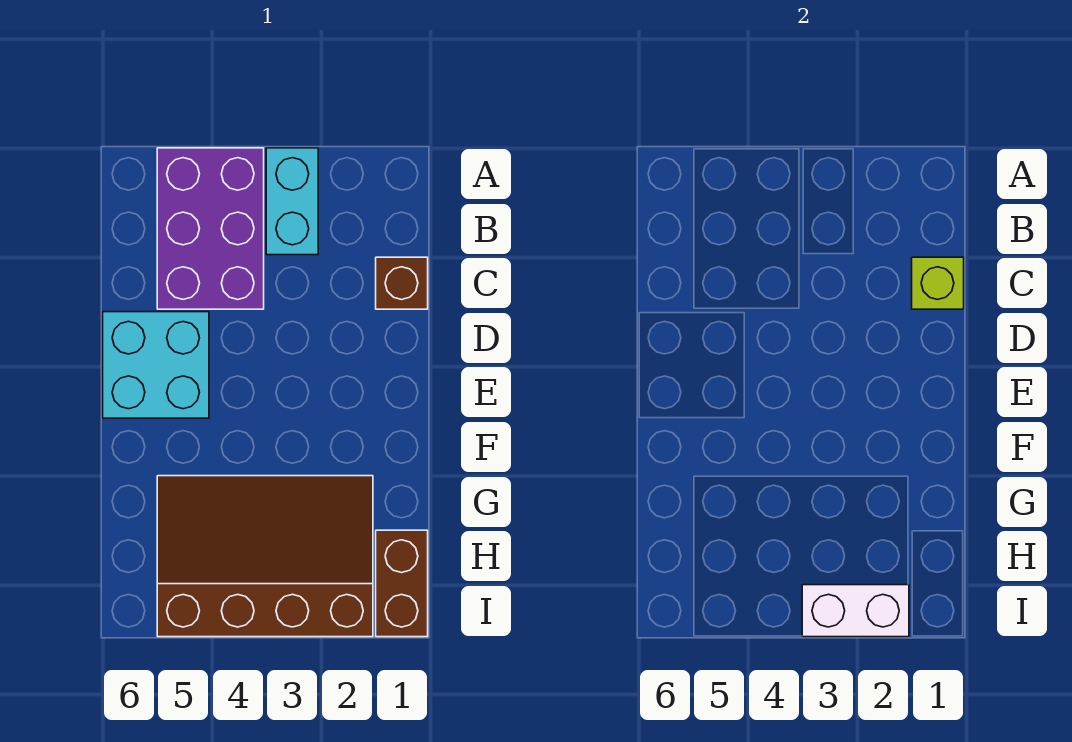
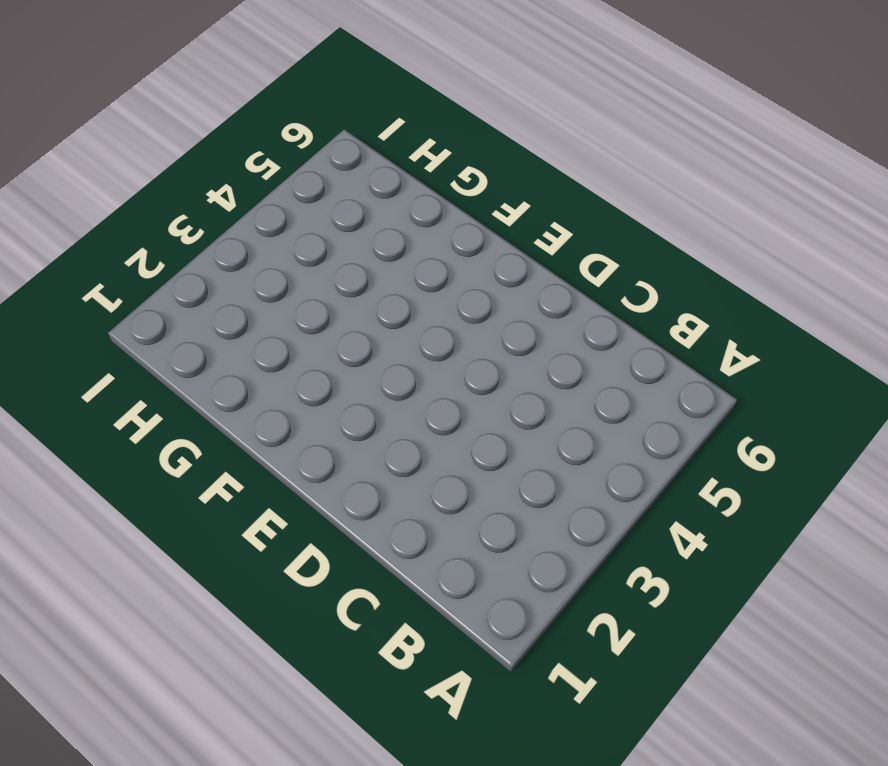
none -> cyan 1x2 brick [266,148,318,255]
none -> purple 2x3 brick [157,148,264,309]

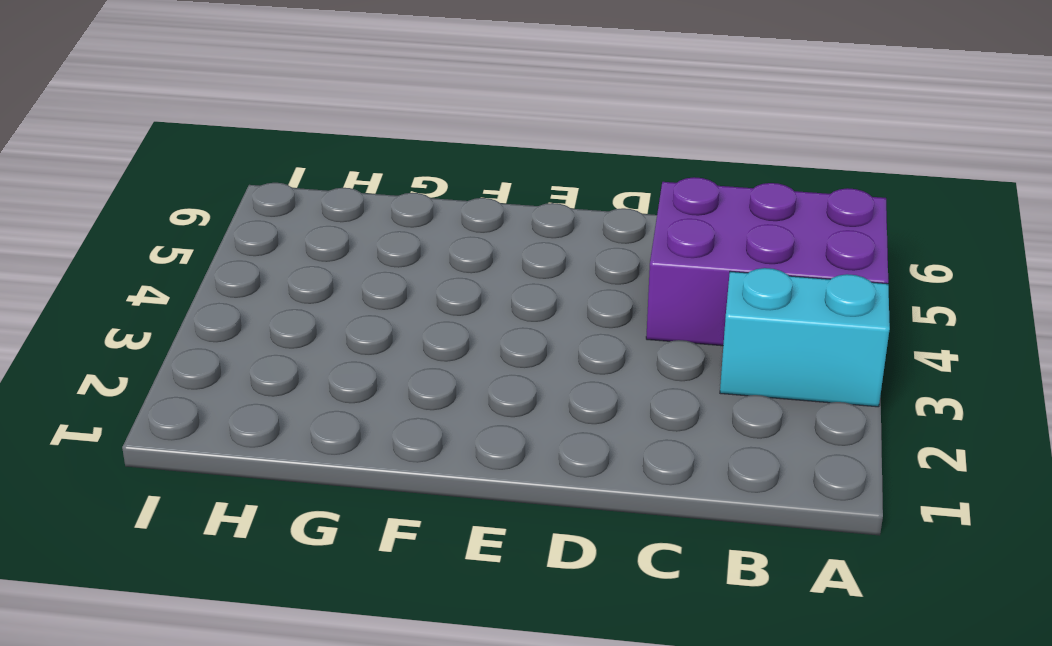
none -> brown 1x1 brick [376,257,428,309]
none -> cyan 2x2 brick [103,312,209,418]

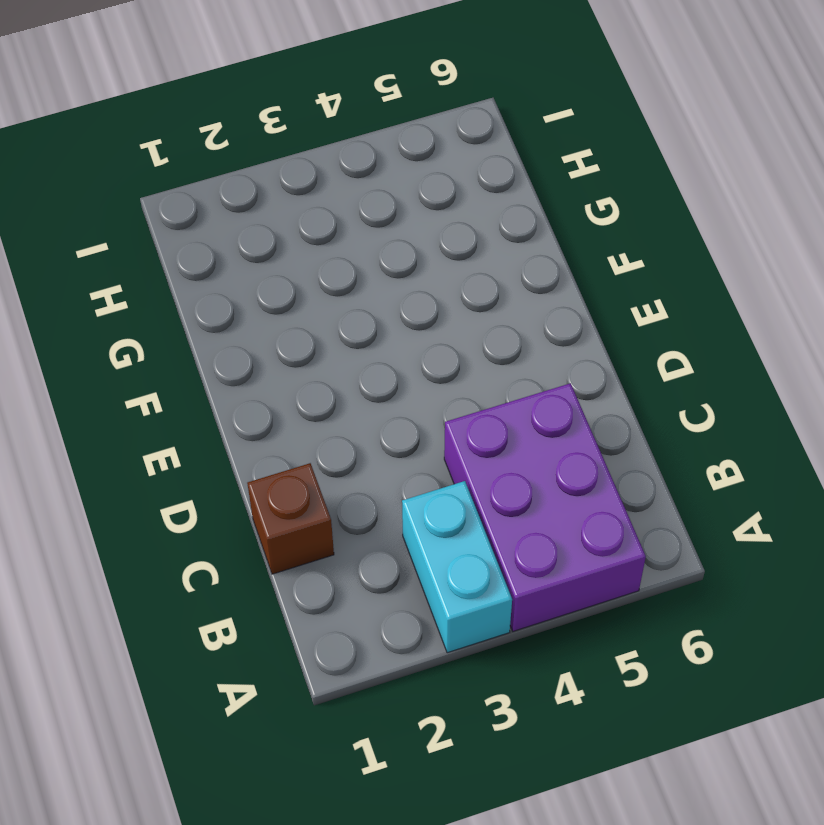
none -> cyan 2x2 brick [103,312,209,418]
none -> brown 3x4 slope [157,476,373,637]

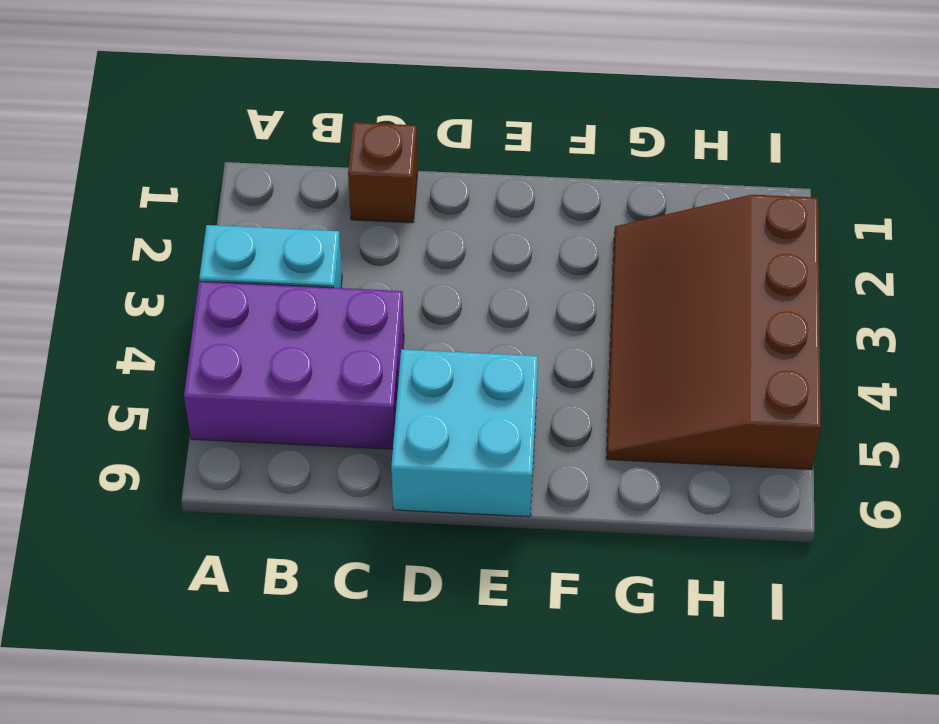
none -> brown 1x2 brick [376,530,428,637]
none -> lime 1x1 brick [912,257,964,309]

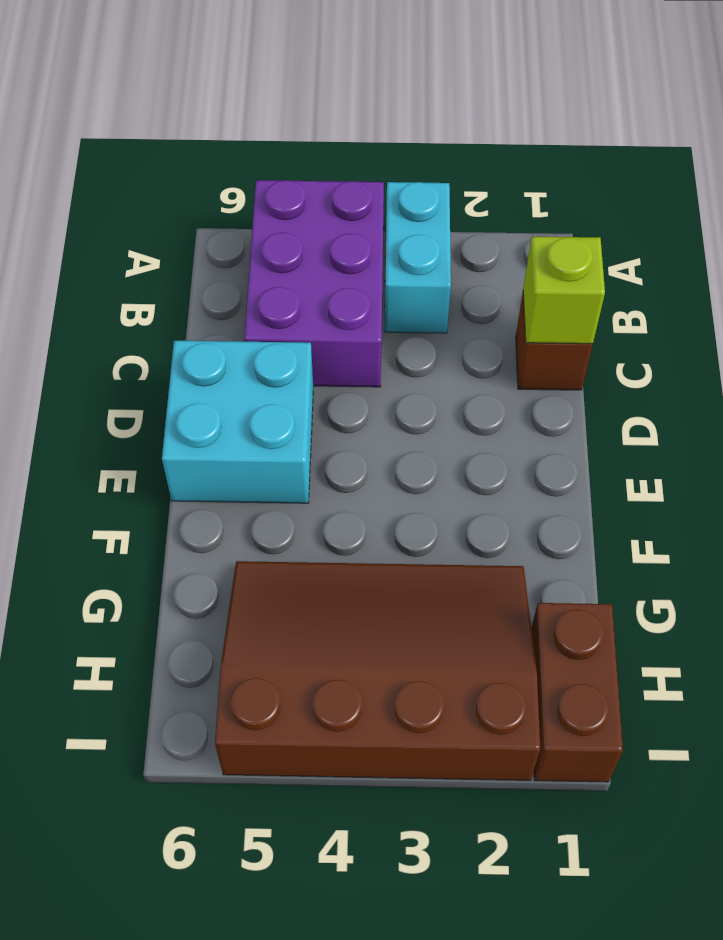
none -> white 1x2 brick [802,585,909,637]

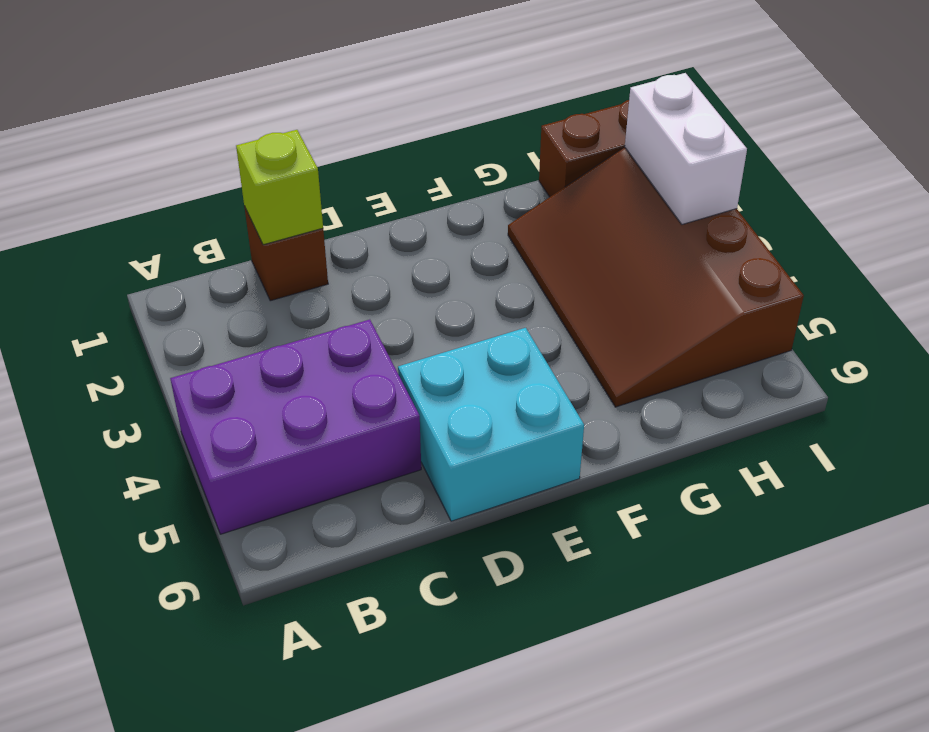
none -> cyan 1x2 brick [266,148,318,255]

